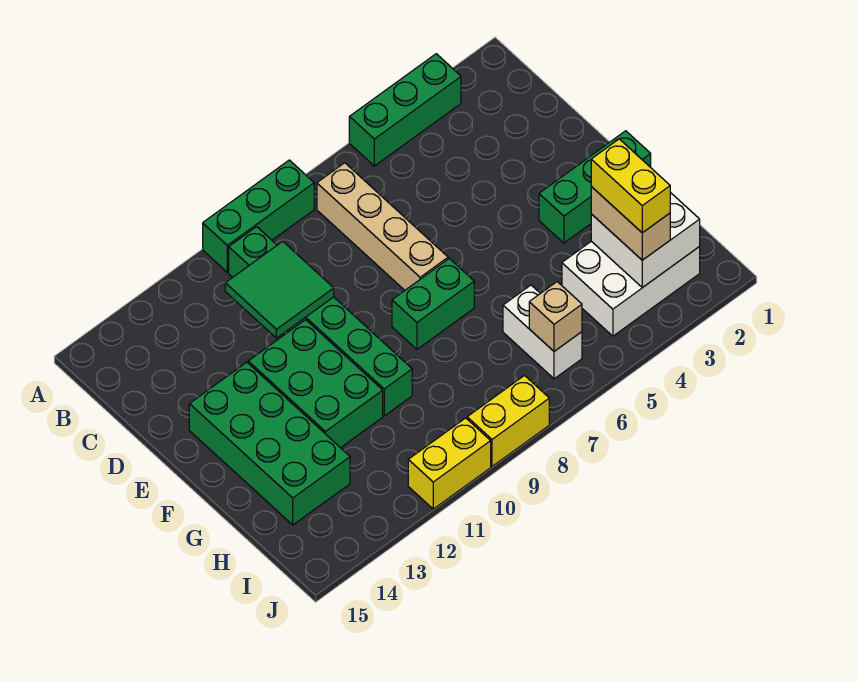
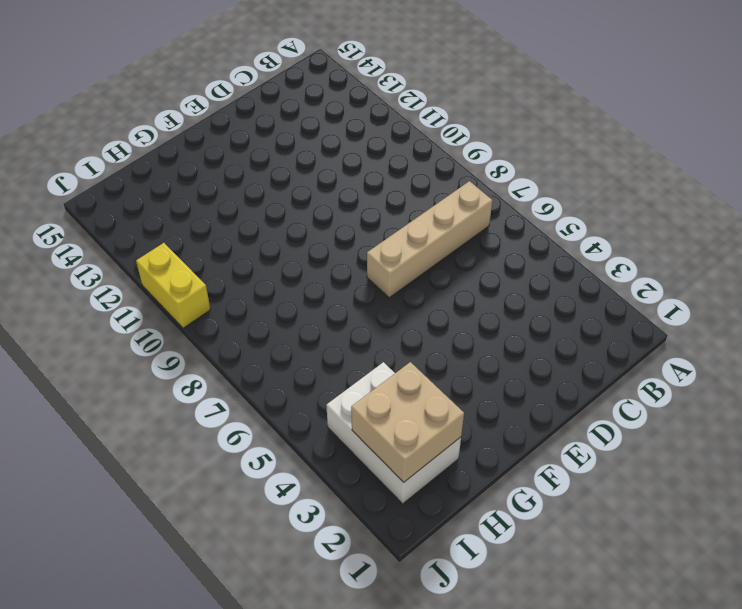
tan 2x2 brick [351,362,464,482] -> white 2x2 brick [591,192,700,288]
none -> green 1x3 brick [349,54,461,166]
none -> green 1x3 brick [203,160,314,272]
none -> green 1x6 brick [229,227,412,416]

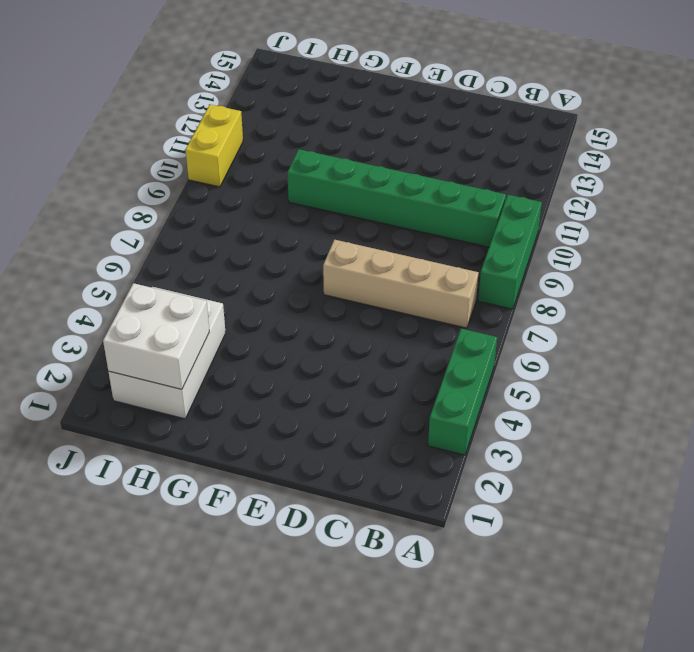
none -> green 2x3 brick [248,320,383,448]
none -> green 2x4 brick [189,362,350,525]
none -> green 1x3 brick [539,131,651,243]

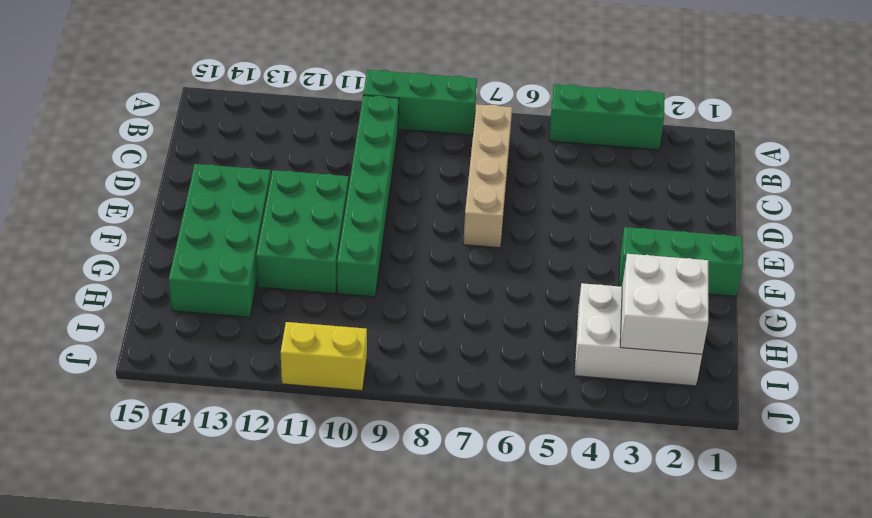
none -> green 1x2 brick [392,258,474,349]
none -> white 1x2 brick [503,285,582,379]
none -> yellow 1x2 brick [467,376,549,466]

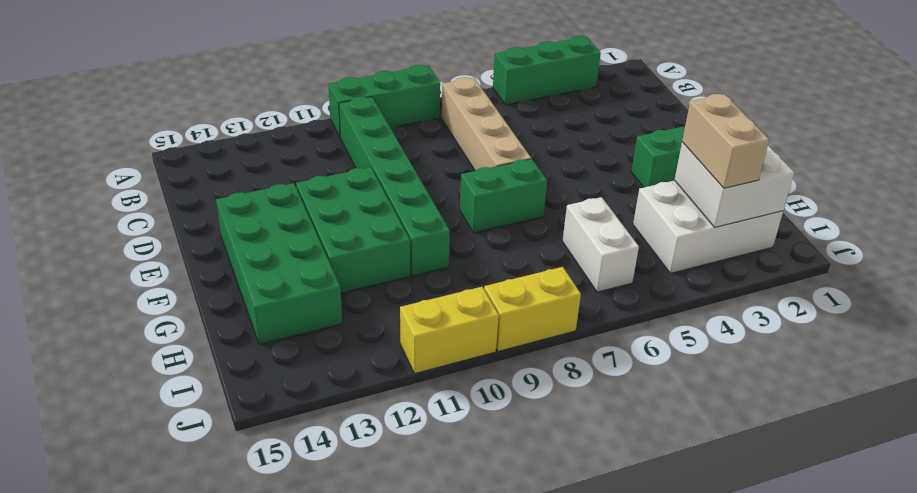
none -> green 2x2 tile [225,241,334,338]
none -> tan 1x1 brick [529,282,582,351]
none -> yellow 1x2 brick [591,139,670,233]

